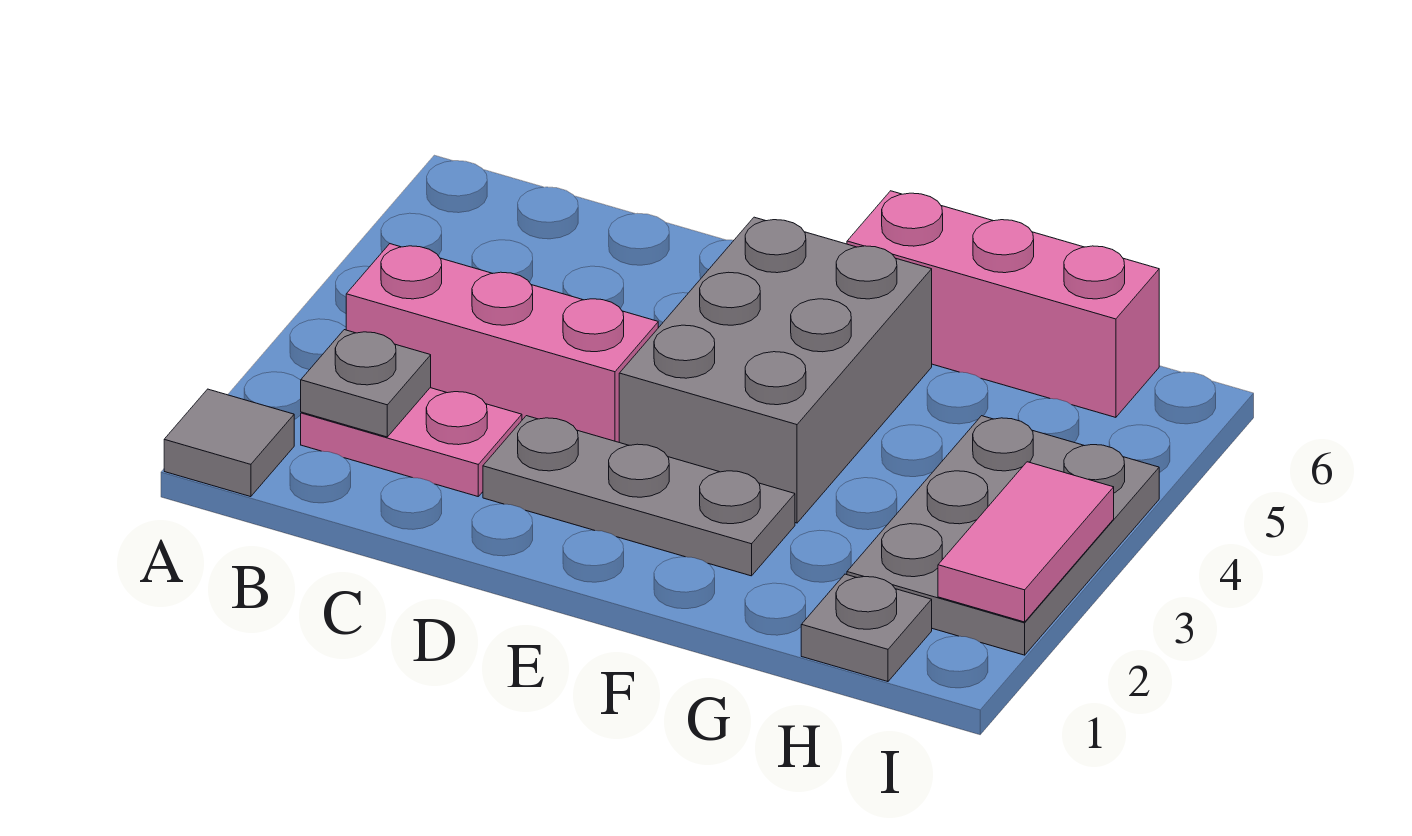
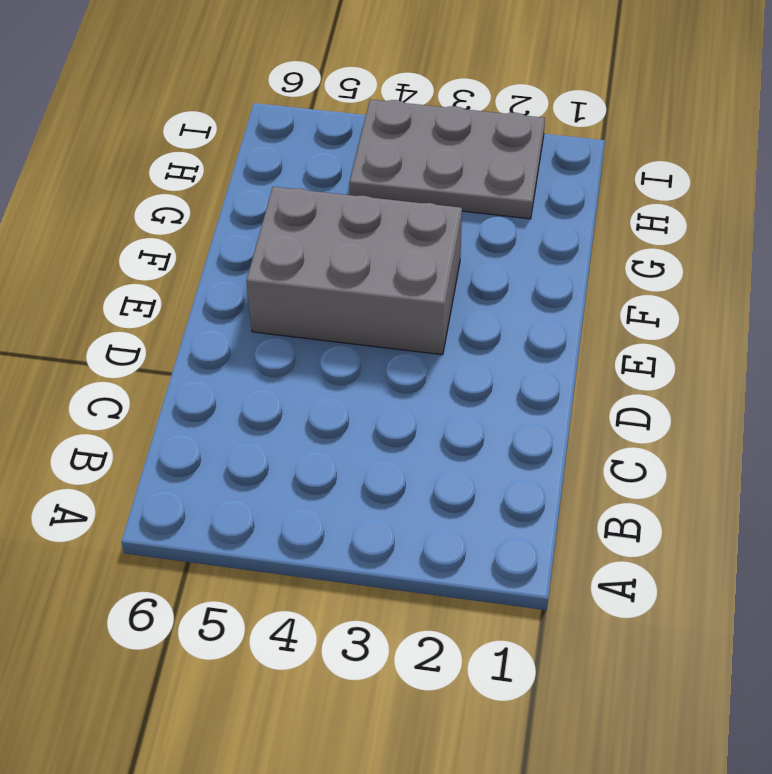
none -> grey 1x1 tile [164,389,294,497]
none -> pink 1x2 plate [301,388,522,496]

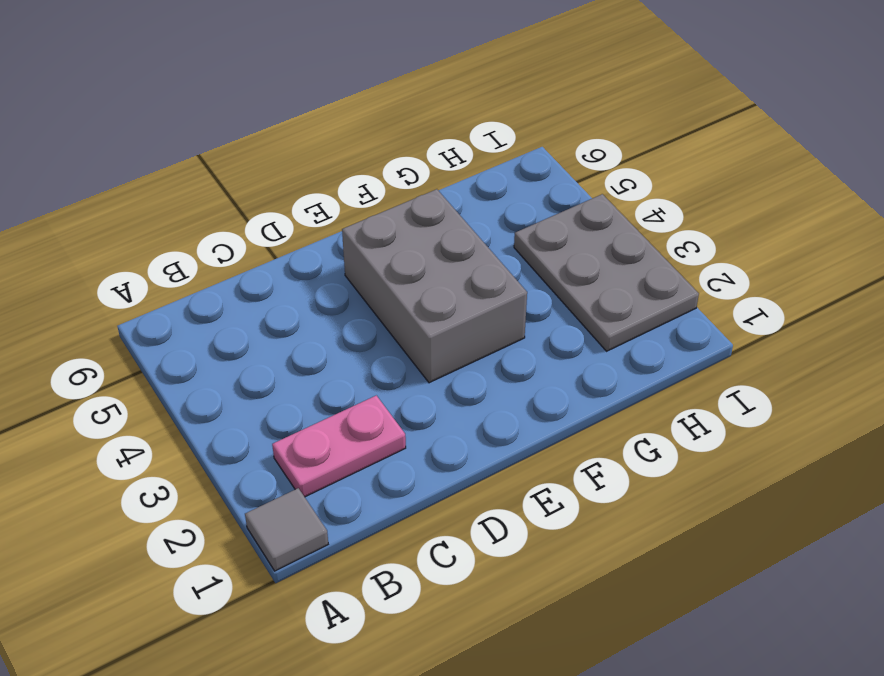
none -> pink 1x3 brick [346,244,658,442]
none -> grey 1x3 plate [483,416,795,576]

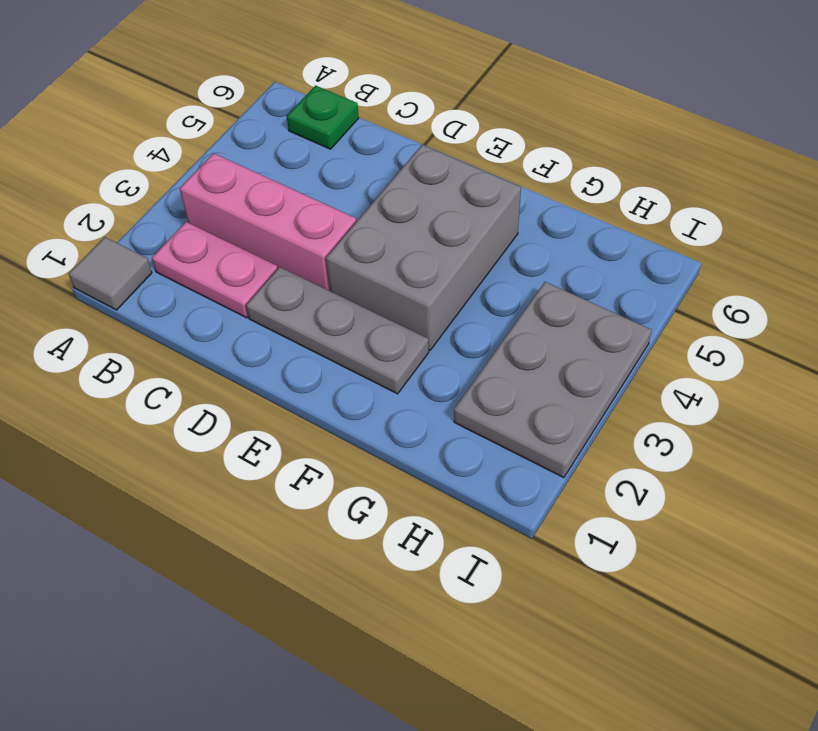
green 1x1 plate [287,86,359,149] -> none
none -> pink 1x3 brick [847,191,1159,417]
none -> grey 1x1 plate [801,574,932,682]

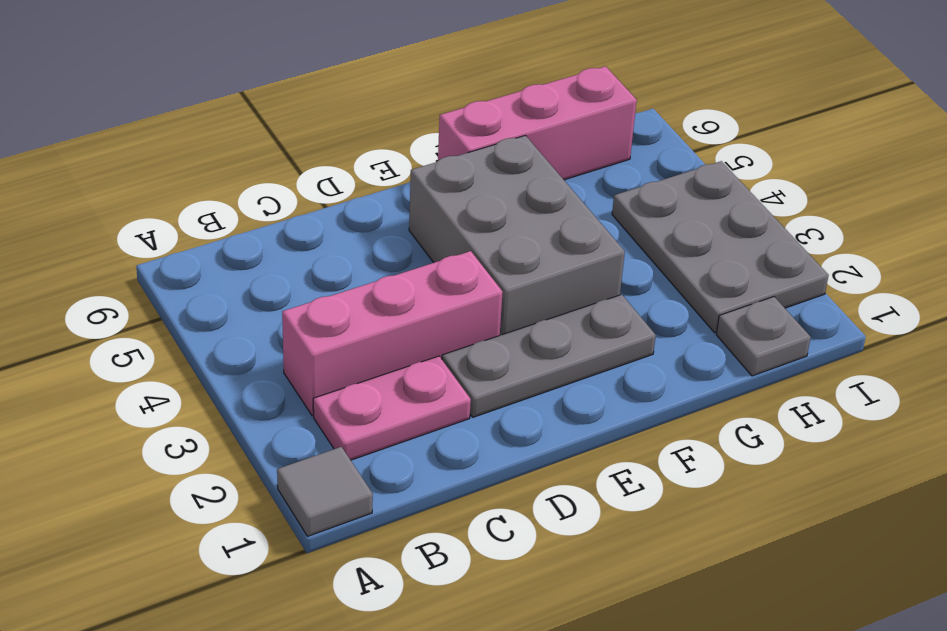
none -> grey 1x1 plate [301,330,431,437]
none -> pink 1x2 tile [938,462,1114,622]

